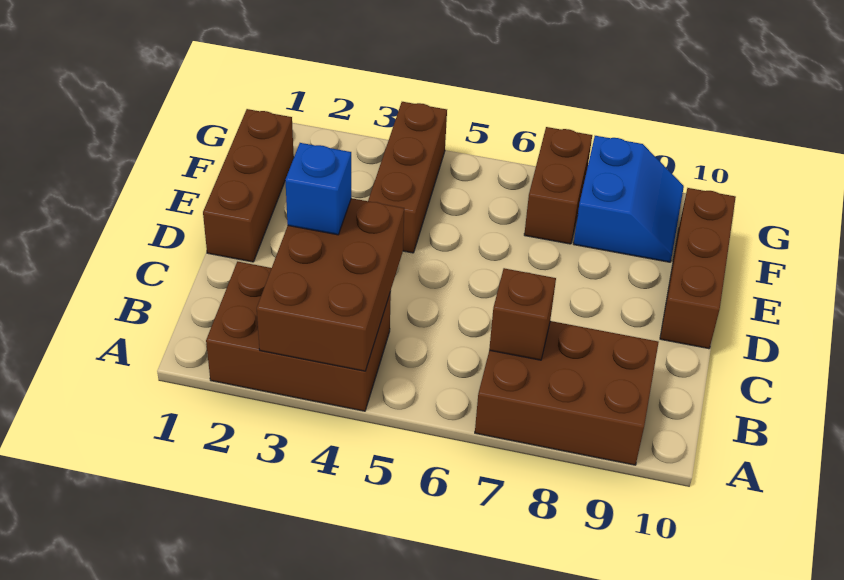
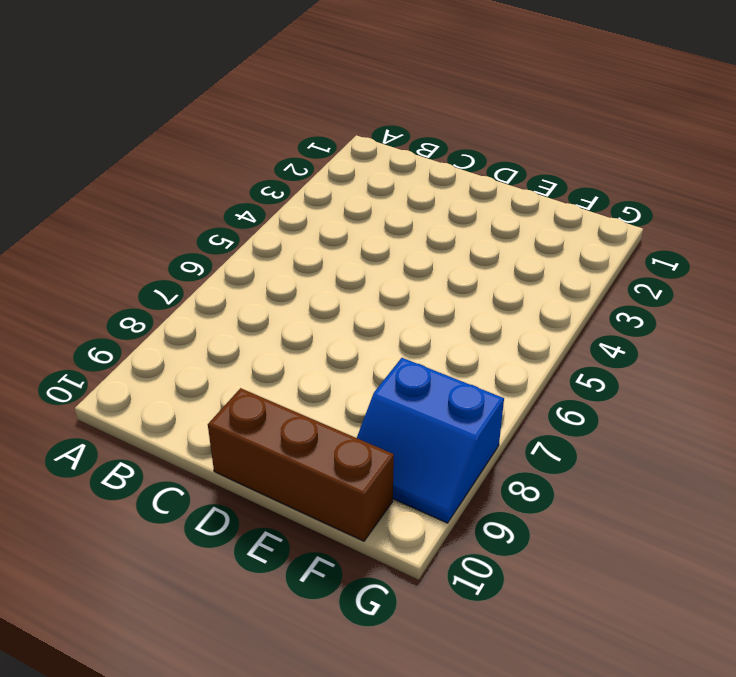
none -> brown 2x3 brick [206,262,391,411]
none -> brown 2x3 brick [475,321,659,465]

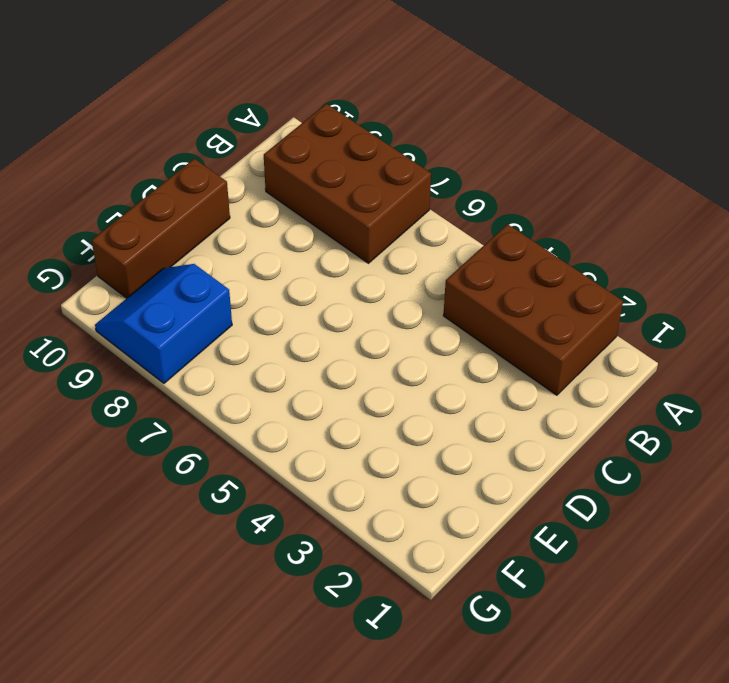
none -> brown 1x3 brick [203,109,294,262]
none -> brown 1x3 brick [368,102,447,253]

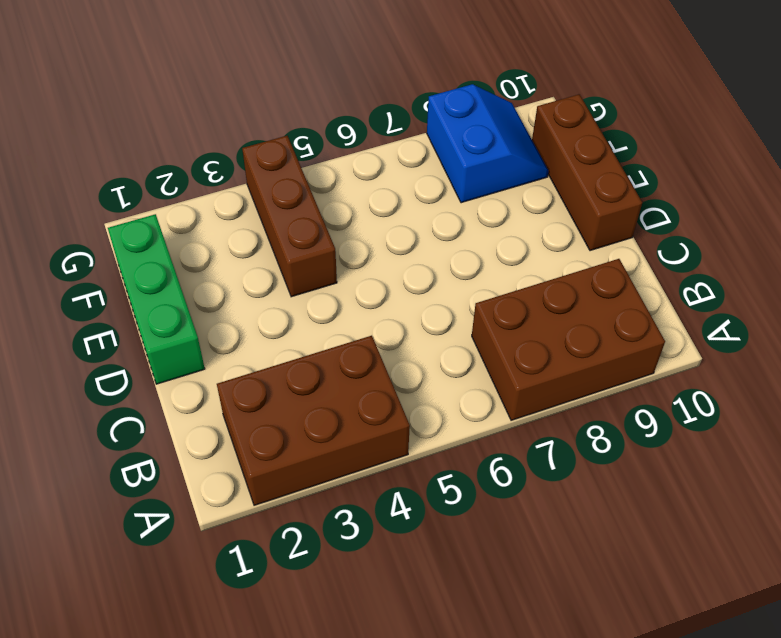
green 1x3 brick [108,214,205,384] -> brown 1x3 brick [203,109,294,262]
none -> brown 1x2 brick [524,127,592,244]
none -> brown 2x3 brick [257,198,404,371]

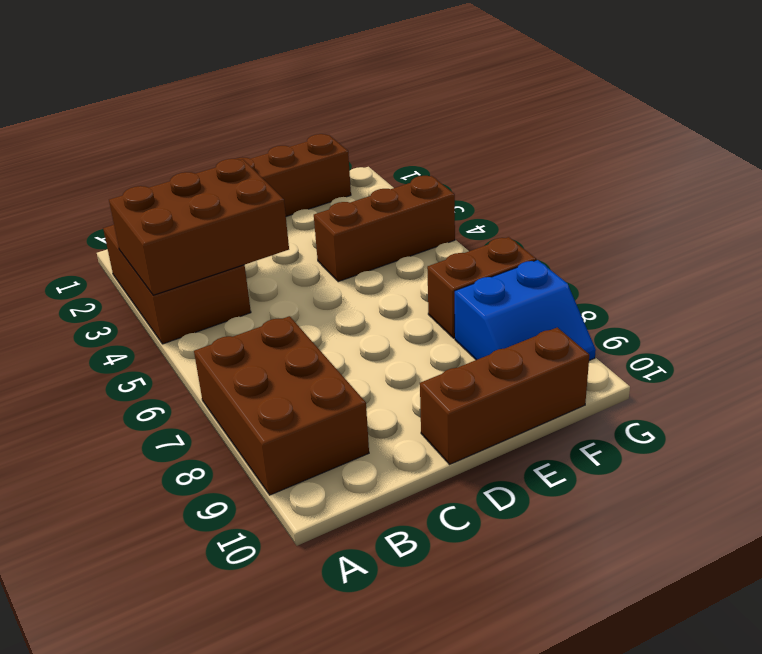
none -> brown 1x1 brick [489,268,556,360]
none -> blue 1x1 brick [285,143,351,235]

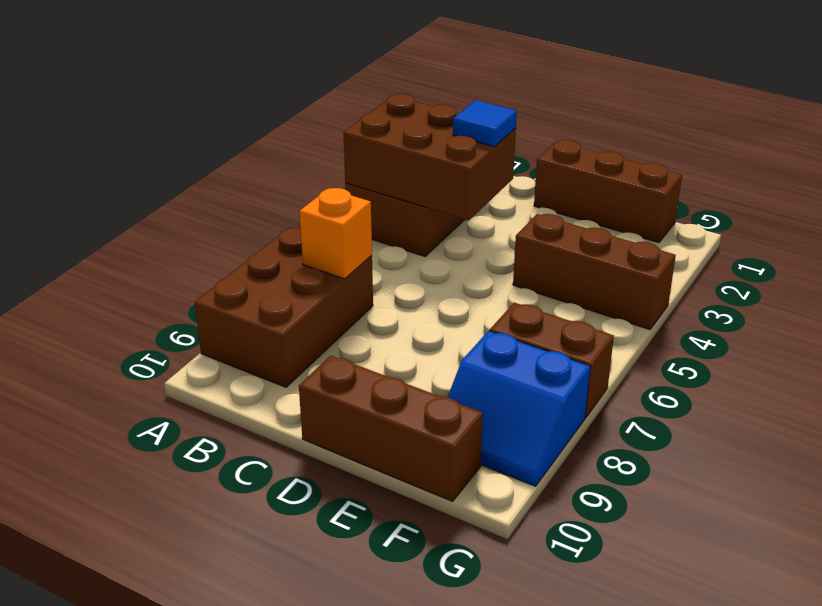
orange 1x1 brick [300,188,372,279] -> brown 1x1 brick [489,268,556,360]
blue 1x1 tile [453,100,517,147] -> blue 1x1 brick [285,143,351,235]

